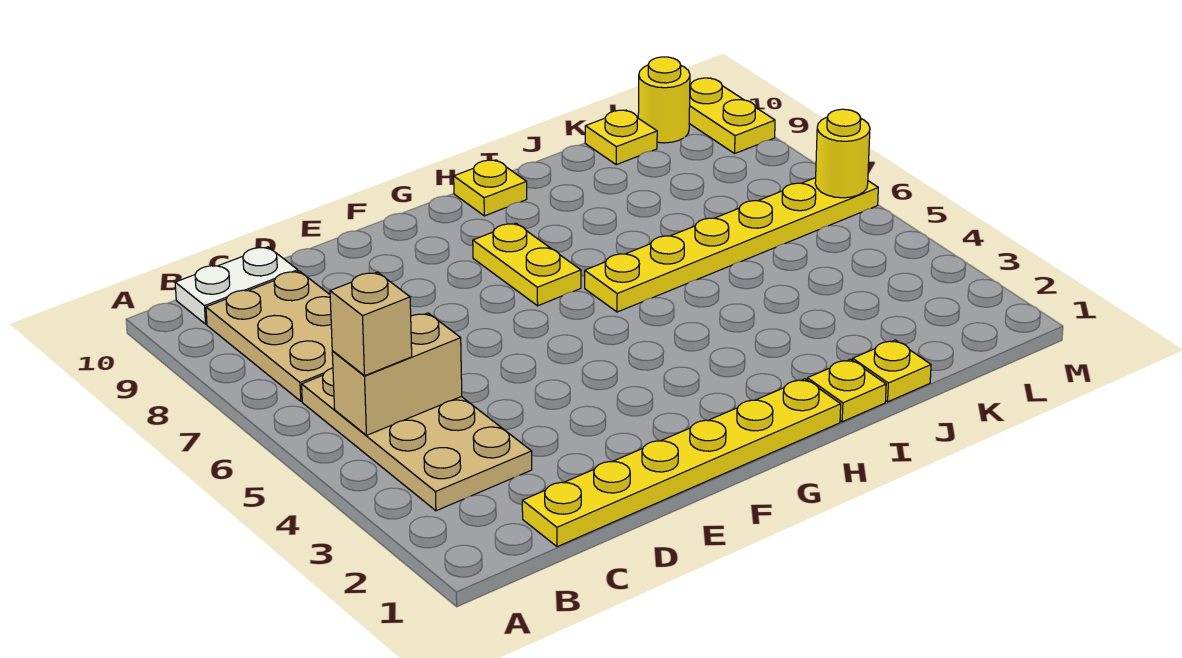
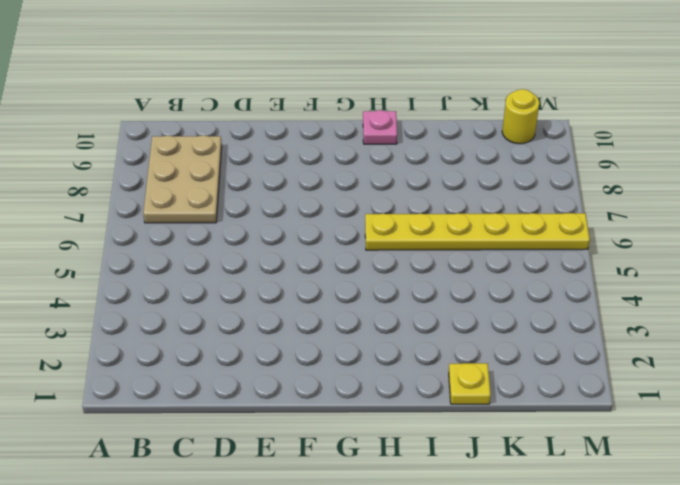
pink 1x1 plate [363,110,397,144] -> yellow 1x1 plate [454,160,527,216]
none -> tan 2x4 plate [302,368,532,511]
none -> white 1x2 plate [175,247,298,324]
none -> yellow 1x6 plate [522,379,841,547]

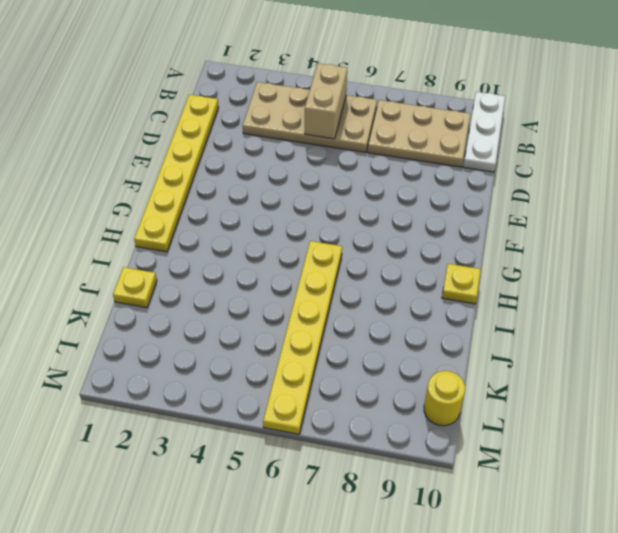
white 1x3 plate [463,92,505,172] -> white 1x2 plate [175,247,298,324]
none -> yellow 1x2 plate [473,223,581,306]
none -> yellow 1x1 plate [807,359,886,422]
none -> yellow 1x1 plate [585,110,657,165]

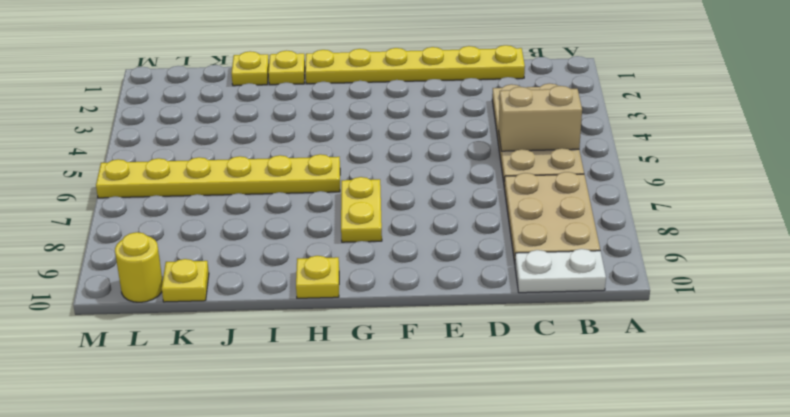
none -> yellow 1x2 plate [689,78,775,153]
none -> yellow 1x1 round brick [815,109,870,198]
none -> tan 1x1 brick [330,272,412,376]

